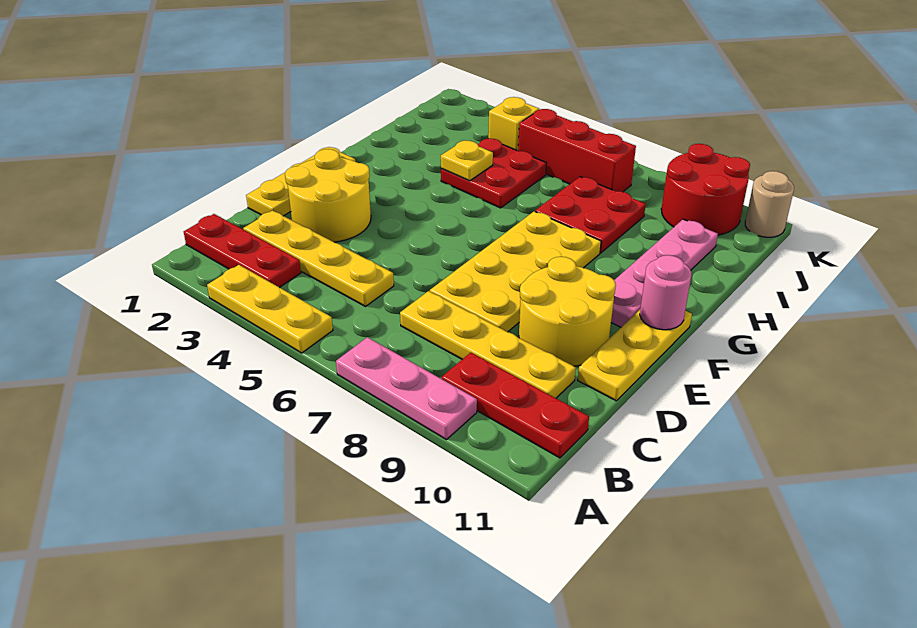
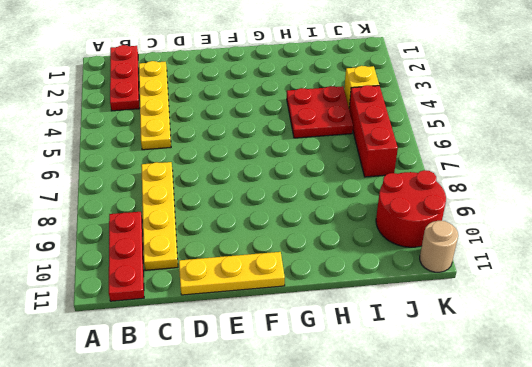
none -> yellow 1x3 plate [207,265,333,353]
none -> pink 1x3 plate [336,337,477,440]
none -> yellow 1x3 plate [246,147,355,216]

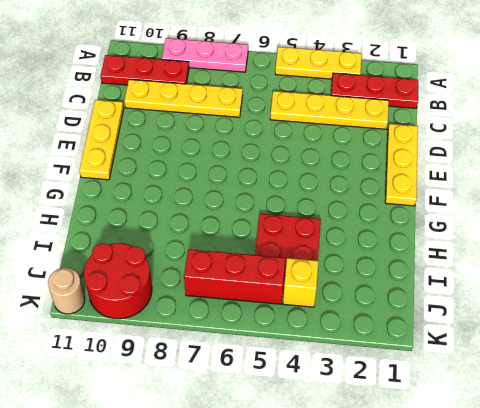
none -> yellow 2x2 round brick [285,149,371,242]
none -> yellow 2x4 plate [430,211,601,332]
none -> yellow 2x2 round brick [519,257,616,366]

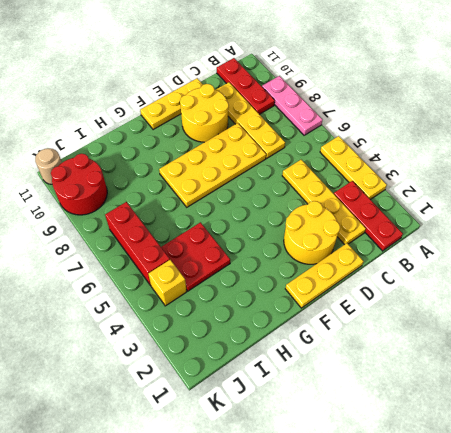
none -> pink 1x4 plate [611,219,718,327]
none -> red 2x2 plate [535,177,646,253]
none -> pink 1x1 round brick [640,255,691,330]

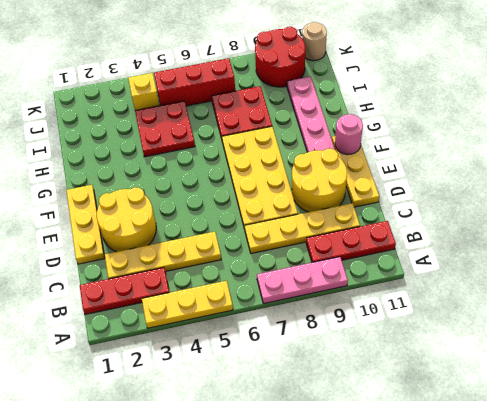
none -> yellow 1x1 plate [441,141,493,181]

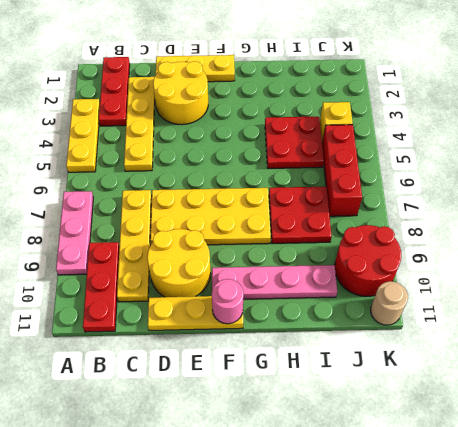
none -> yellow 1x1 plate [441,141,493,181]

